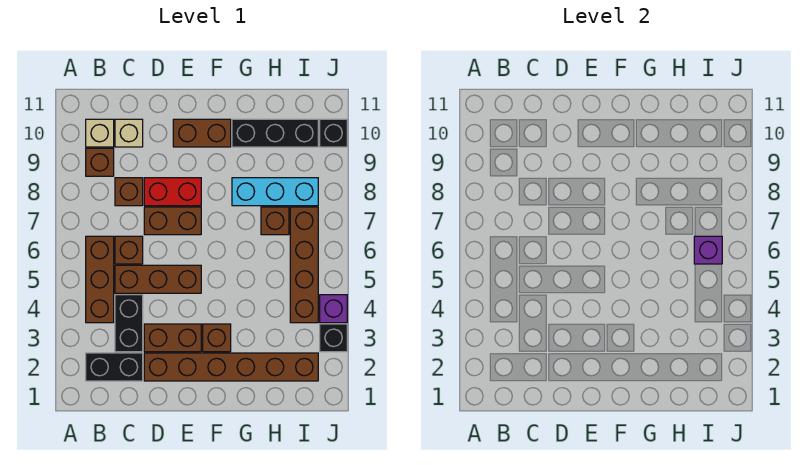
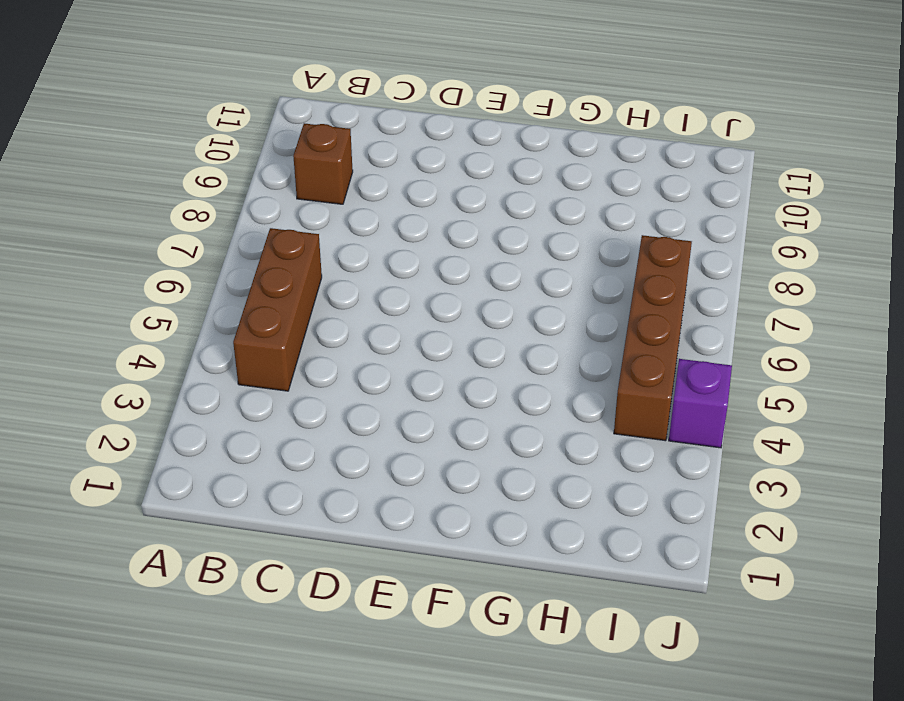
none -> black 1x2 brick [86,353,143,381]
none -> tan 1x1 brick [86,119,114,147]
none -> black 1x2 brick [115,295,143,352]

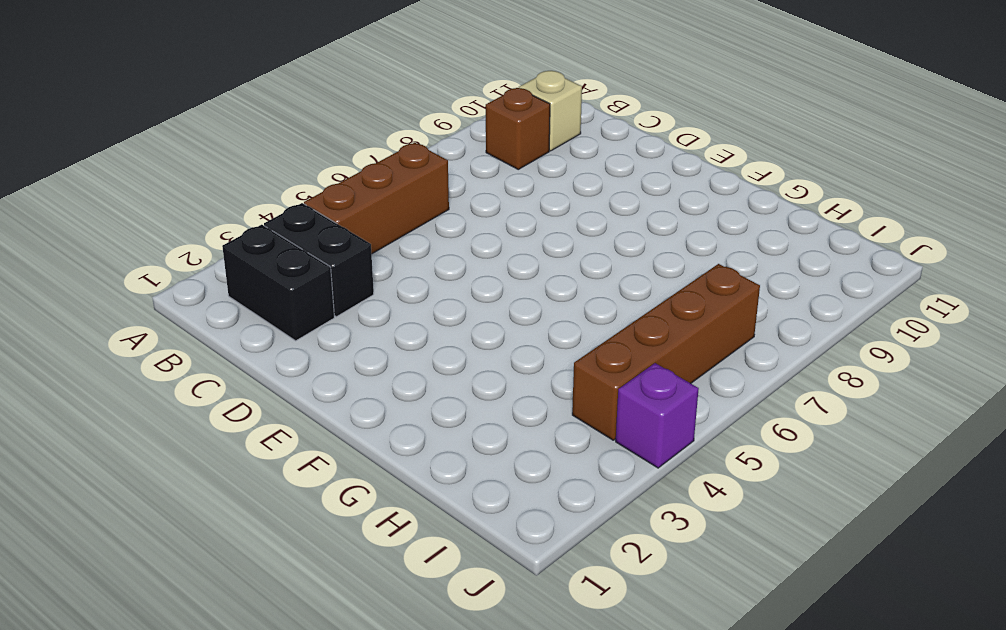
black 1x2 brick [264,203,374,317] -> black 1x2 brick turned to [115,295,143,352]
none -> brown 1x3 brick [115,265,201,293]
none -> brown 1x1 brick [115,236,143,264]
none -> brown 1x1 brick [115,178,143,206]

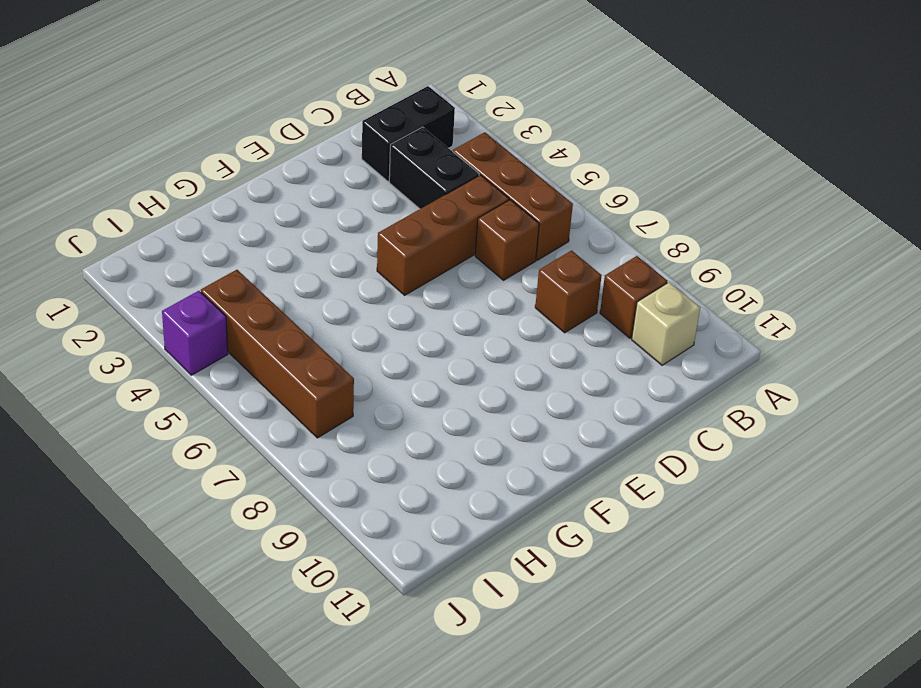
none -> tan 1x1 brick [115,119,143,147]
none -> brown 1x6 brick [144,353,318,381]
none -> brown 1x2 brick [144,324,201,352]

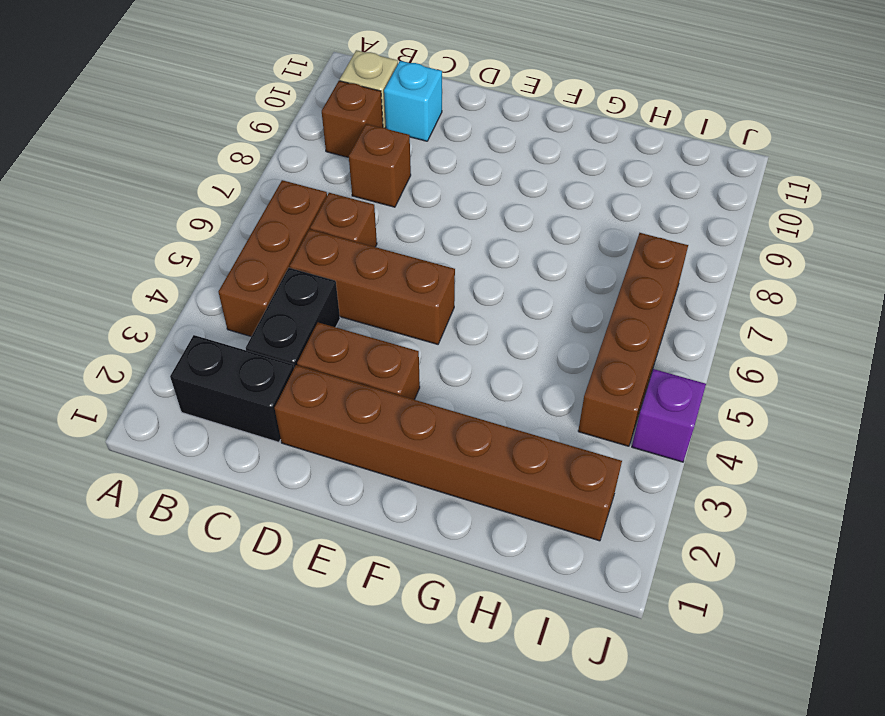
cyan 1x1 brick [384,61,442,141] -> tan 1x1 brick [115,119,143,147]
none -> brown 1x2 brick [144,207,201,235]
none -> red 1x2 brick [144,178,201,206]
none -> brown 1x2 brick [173,119,231,147]

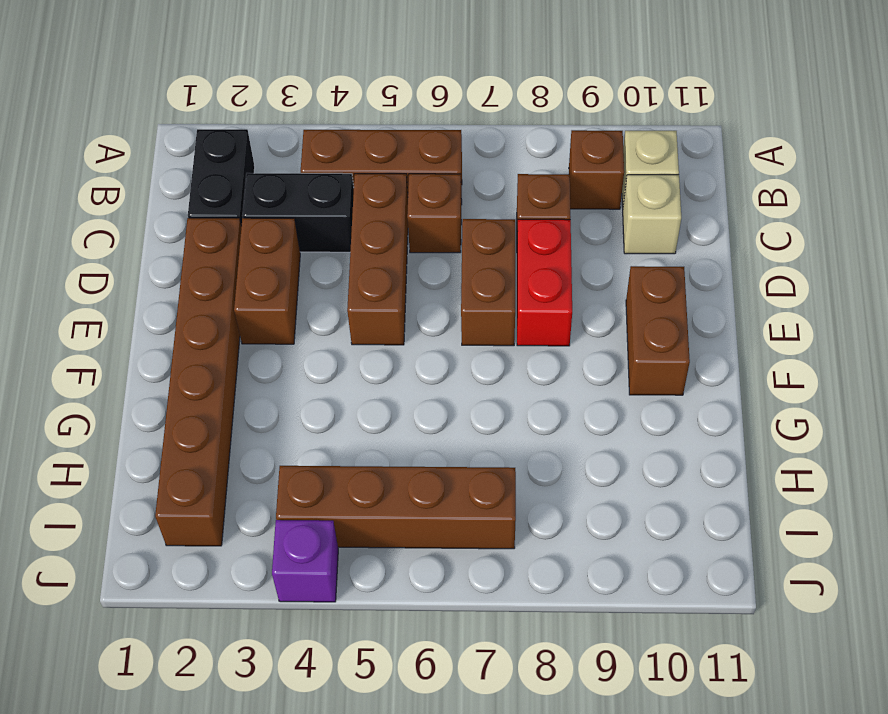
none -> brown 1x1 brick [203,324,231,352]
none -> cyan 1x3 brick [232,178,318,206]
none -> black 1x3 brick [232,119,318,147]

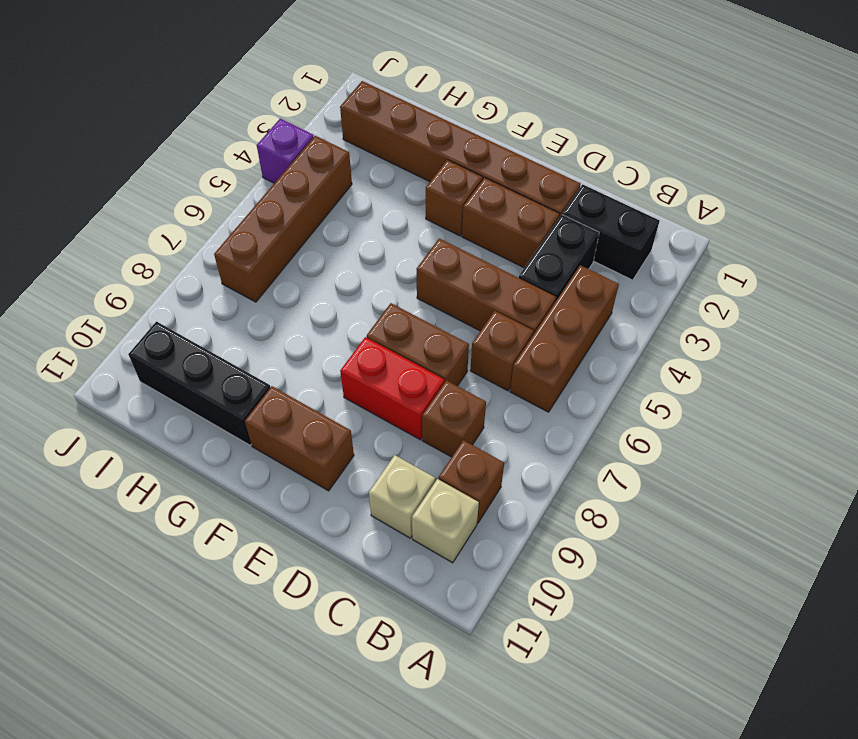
none -> cyan 1x3 brick [232,178,318,206]
none -> brown 1x1 brick [261,207,289,235]
none -> black 1x1 brick [320,324,347,352]

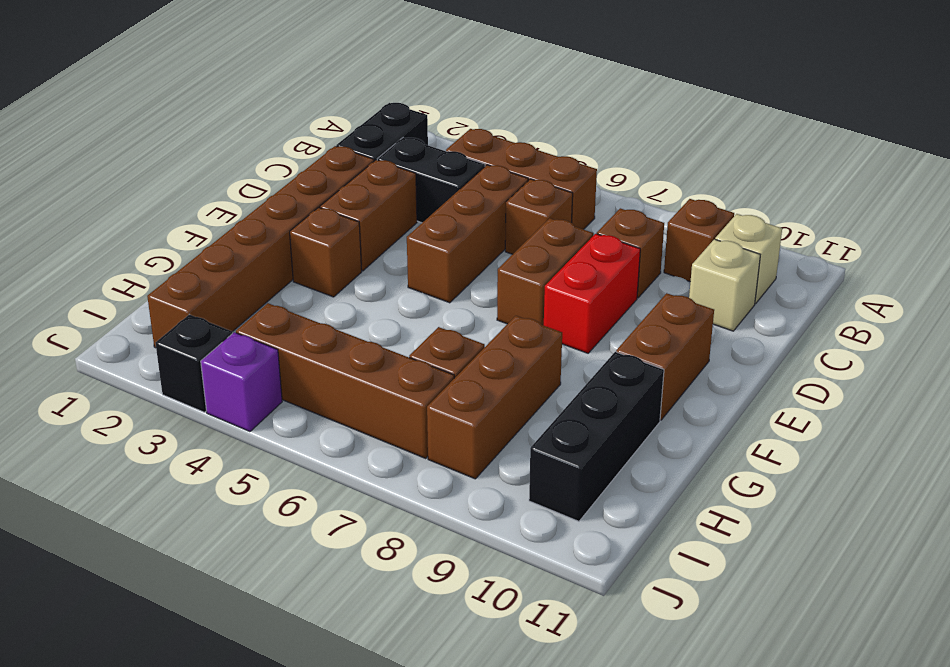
brown 1x3 brick [427,316,562,479] -> cyan 1x3 brick [232,178,318,206]
none -> black 1x1 brick [320,119,347,147]
none -> purple 1x1 brick [694,236,722,264]

